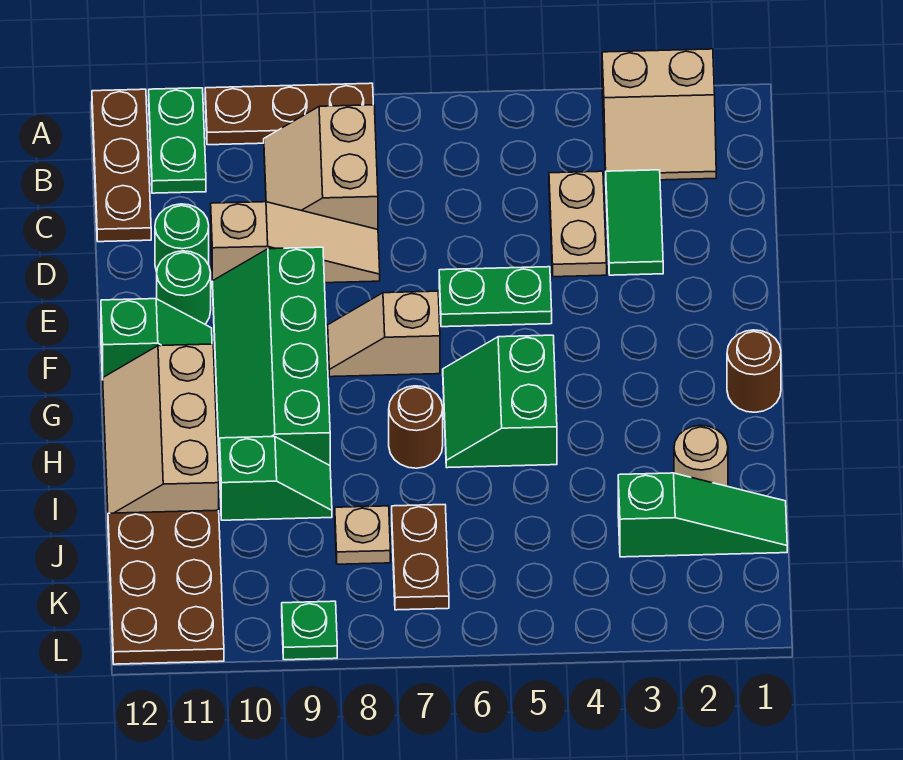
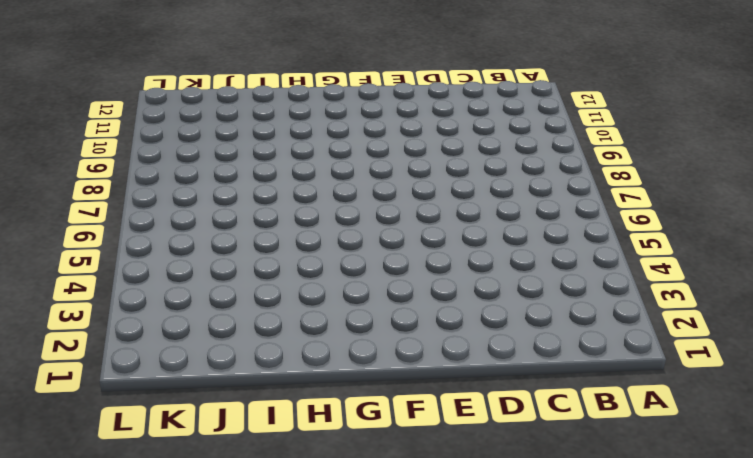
none -> tan 2x2 slope [602,49,716,180]
none -> brown 1x3 plate [205,83,373,145]
none -> green 1x2 plate [149,88,206,193]

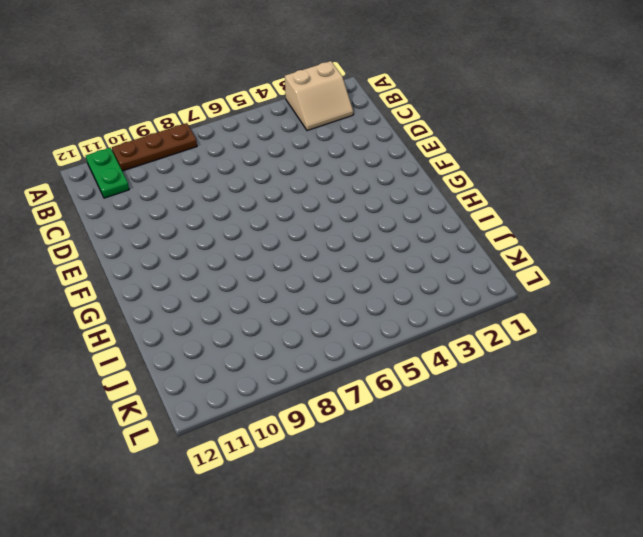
none -> brown 1x3 plate [92,89,151,242]
none -> tan 2x2 slope [264,105,378,229]
none -> green 1x2 tile [606,170,663,275]

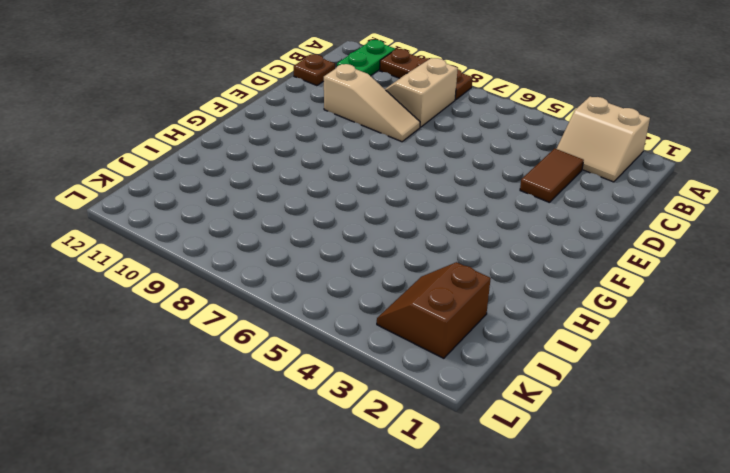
brown 1x2 tile [520,148,584,202] -> green 1x2 tile [606,170,663,275]
brown 1x1 plate [294,54,335,86] -> brown 1x3 plate [92,89,151,242]
brown 2x2 slope [377,262,491,358] -> green 1x3 slope [618,473,787,557]
none -> tan 1x2 plate [549,171,607,277]
none -> green 1x1 round brick [155,204,209,272]
none -> green 1x2 plate [439,267,552,327]

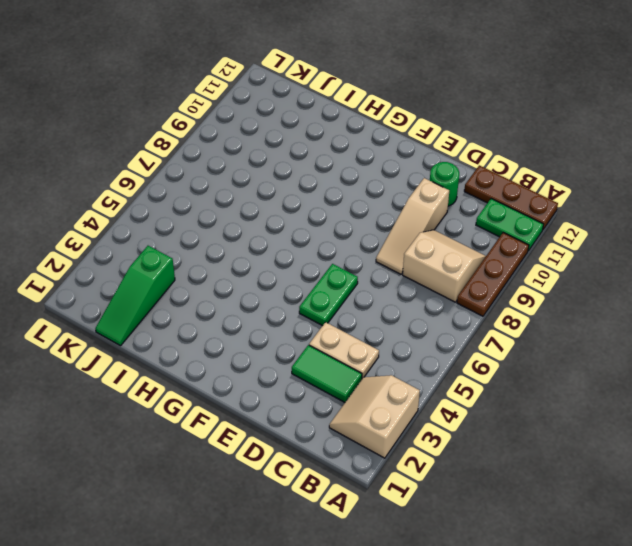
none -> green 2x4 slope [212,247,330,472]
none -> green 1x1 round brick [157,251,211,324]
none -> tan 1x2 slope [328,291,440,377]

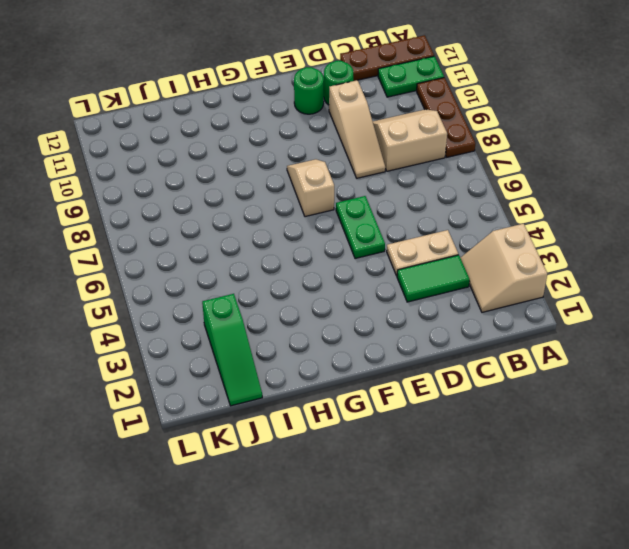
none -> green 2x4 slope [212,247,330,472]
none -> green 1x2 slope [101,299,212,380]
none -> brown 1x1 round brick [727,330,781,412]

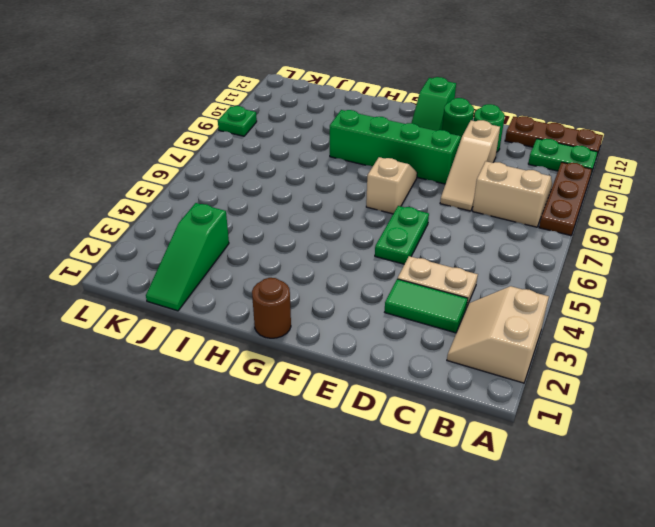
none -> green 2x2 slope [443,335,557,468]
none -> tan 2x3 slope [103,344,219,513]
none -> brown 1x1 round brick [389,386,443,468]

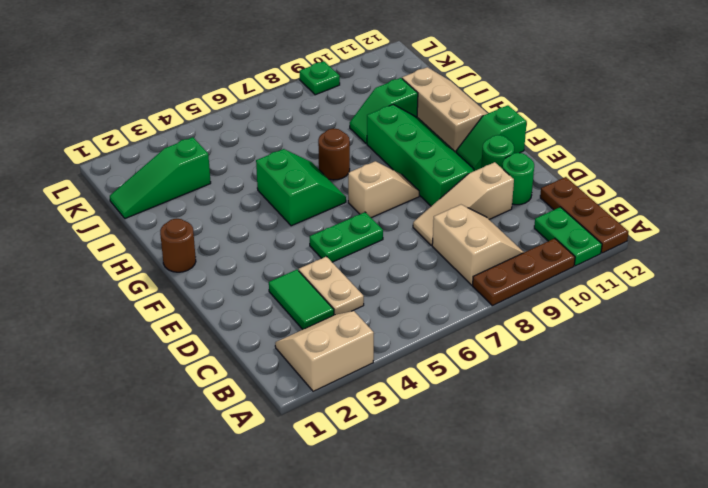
none -> tan 1x1 round brick [674,425,728,486]
none -> brown 1x2 plate [392,505,449,610]
none -> tan 1x1 plate [335,506,390,564]

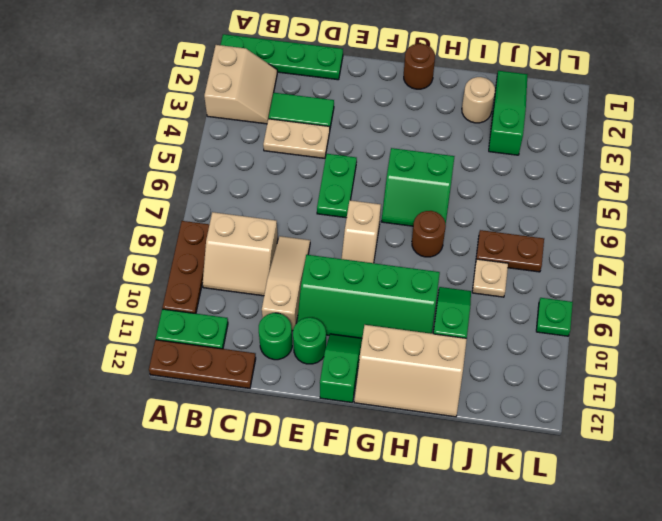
green 1x4 plate [221,34,343,80] -> none
none -> brown 2x3 plate [108,510,224,664]

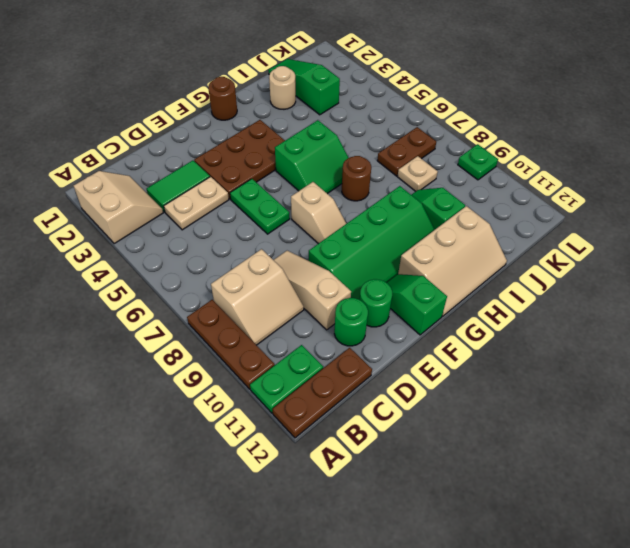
brown 2x3 plate [194,120,285,199] -> brown 2x3 plate moved to [108,510,224,664]

